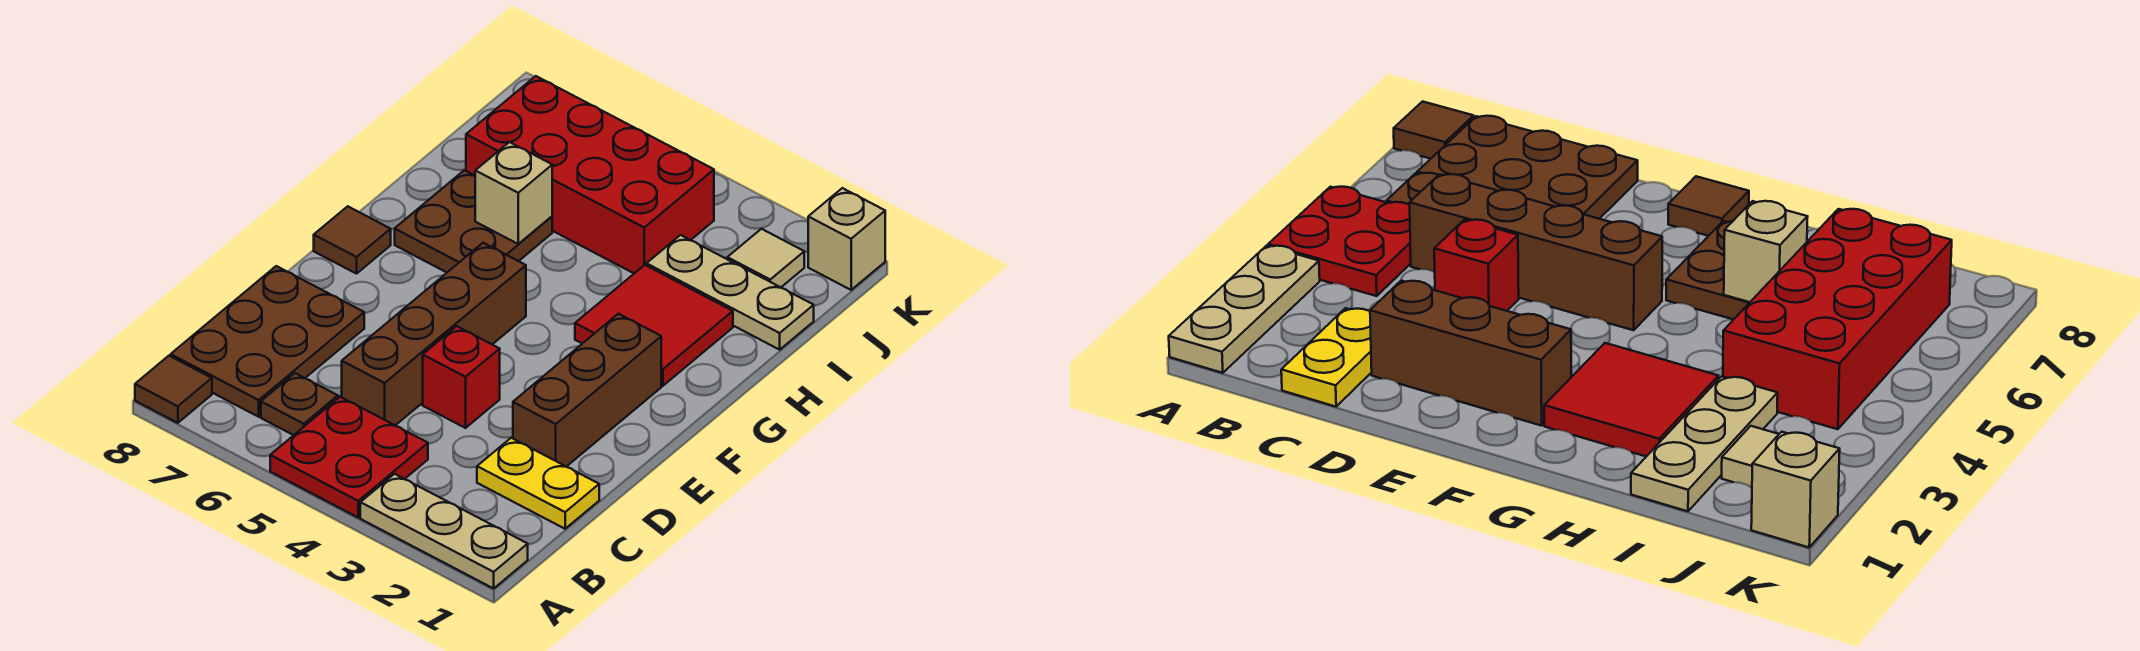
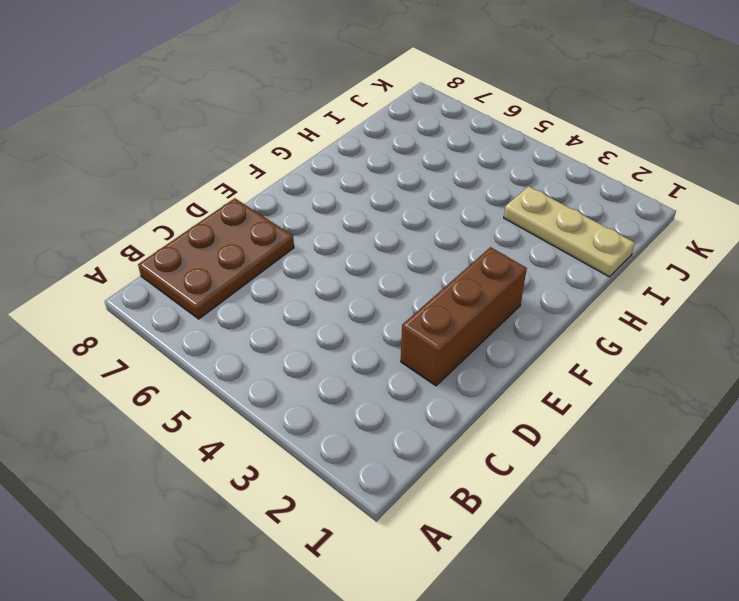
none -> tan 1x3 plate [360,474,528,588]
none -> red 2x2 plate [270,397,428,517]
none -> brown 1x1 tile [135,356,212,423]

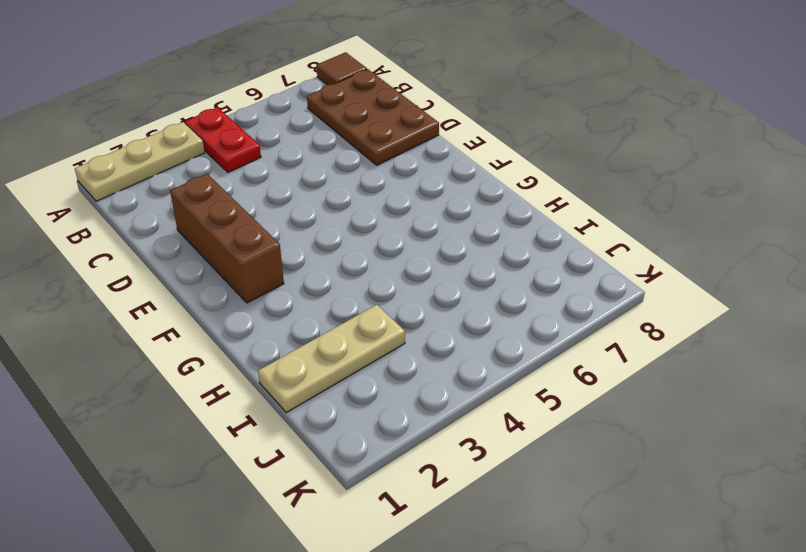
red 1x2 plate [185,107,261,172] -> red 2x2 plate [270,397,428,517]
none -> brown 1x1 plate [261,373,338,435]
none -> yellow 1x2 plate [477,438,599,529]
none -> brown 1x4 brick [342,243,526,425]

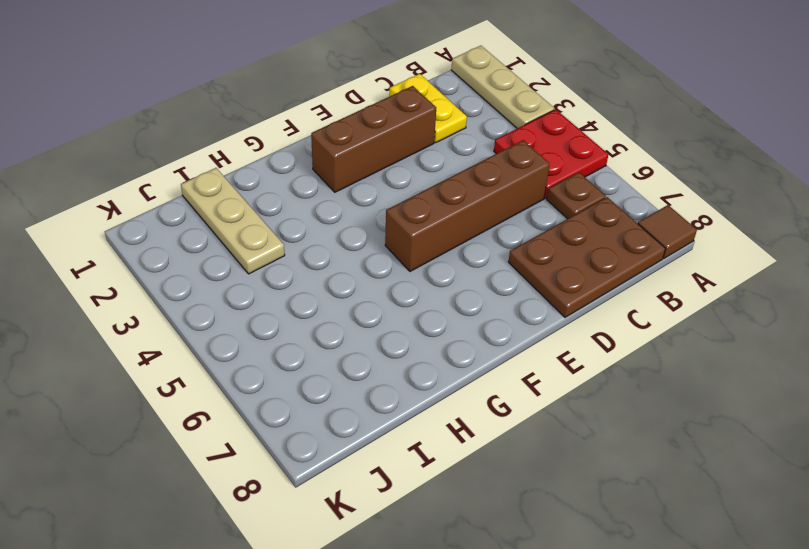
none -> red 1x1 brick [423,326,500,428]
none -> brown 1x1 tile [314,206,391,274]
none -> red 2x2 tile [575,265,733,386]

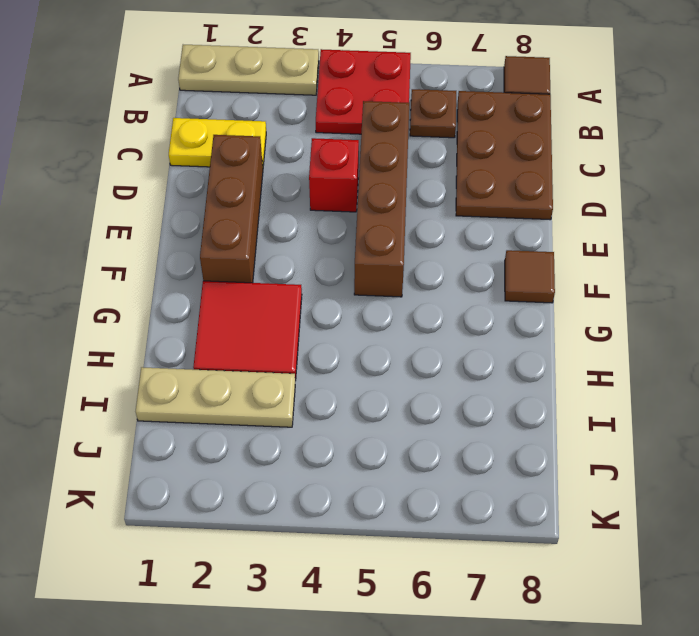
none -> brown 2x2 plate [395,170,552,272]
none -> red 2x4 brick [466,76,714,273]
none -> tan 1x1 tile [727,229,804,287]

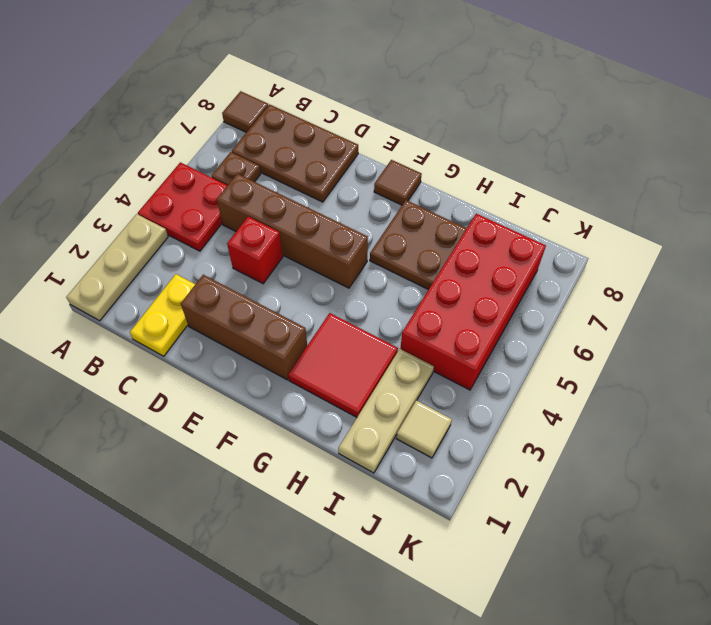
none -> tan 1x1 brick [808,188,885,290]
none -> tan 1x1 brick [475,142,552,244]

